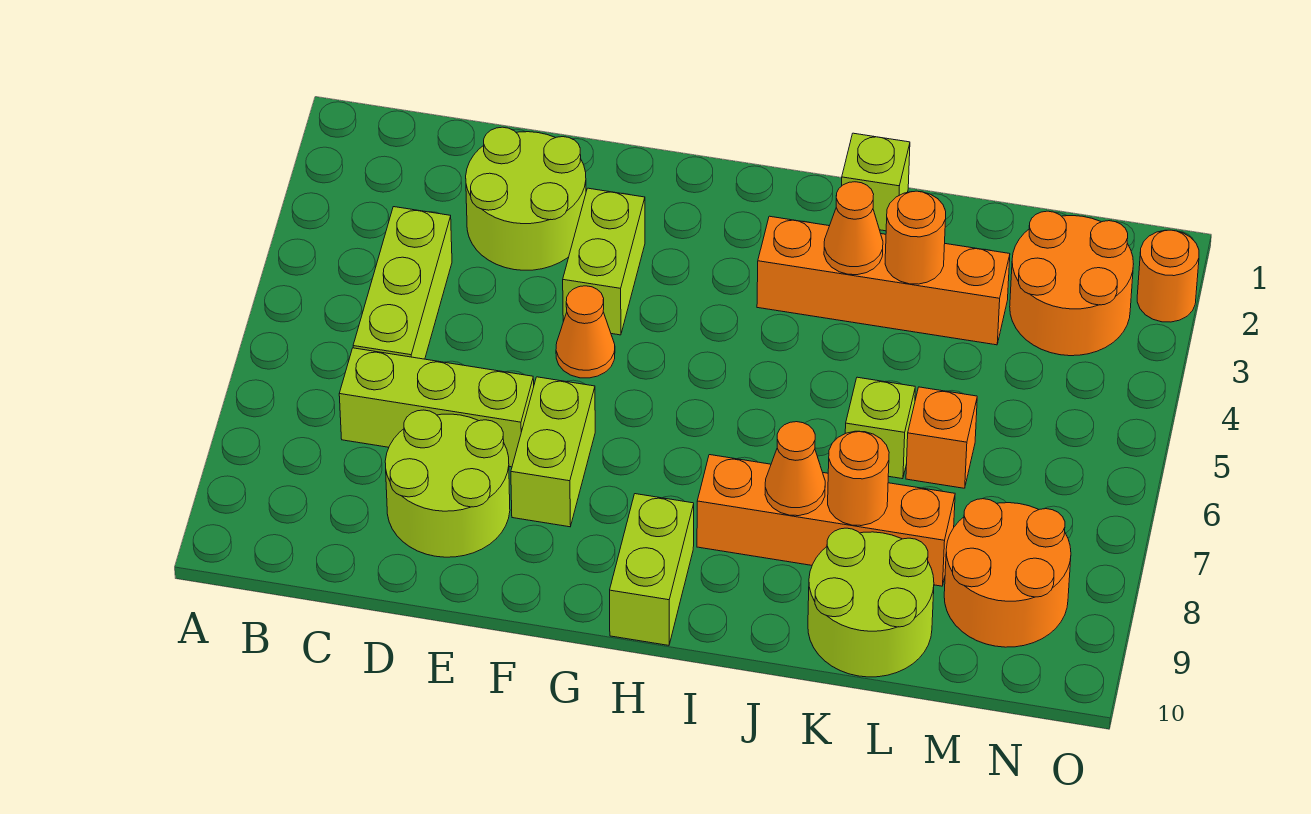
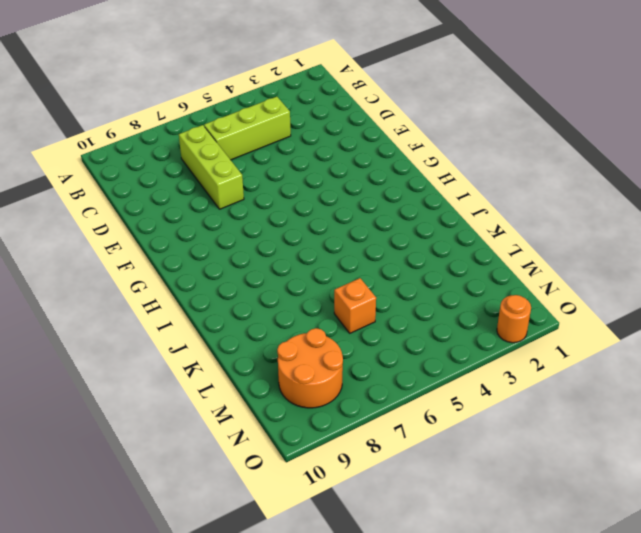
none -> lime 2x2 round brick [466,127,586,270]
none -> lime 2x2 round brick [385,410,510,557]
none -> lime 1x2 brick [563,188,645,335]

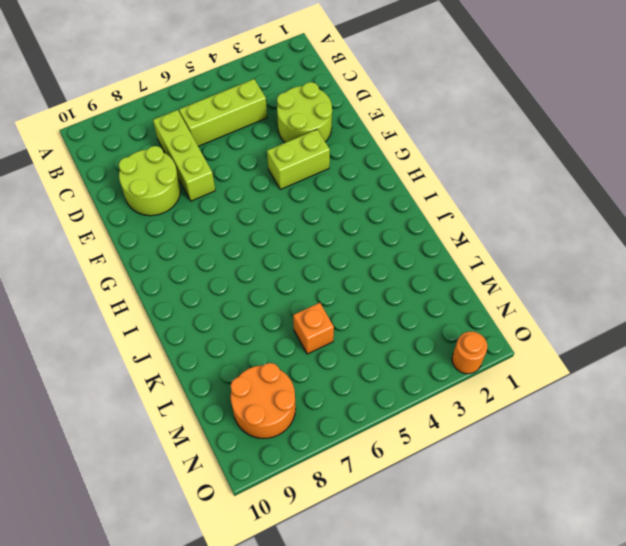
none -> orange 1x1 cone [556,286,615,378]
none -> lime 1x2 brick [511,377,595,527]
none -> lime 1x2 brick [610,494,694,645]

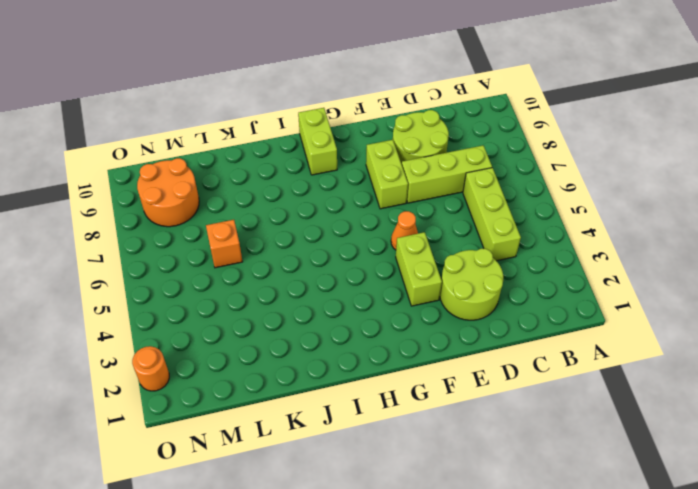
none -> orange 1x4 brick [757,216,1010,345]
none -> orange 1x4 brick [697,455,955,586]
none -> lime 1x1 brick [842,133,910,231]

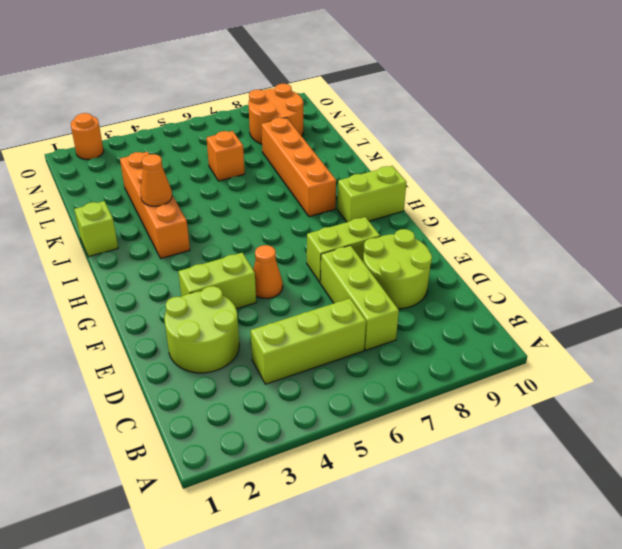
none -> lime 1x1 brick [845,377,915,479]
none -> lime 2x2 round brick [808,528,934,677]
none -> orange 2x2 round brick [1010,211,1133,356]

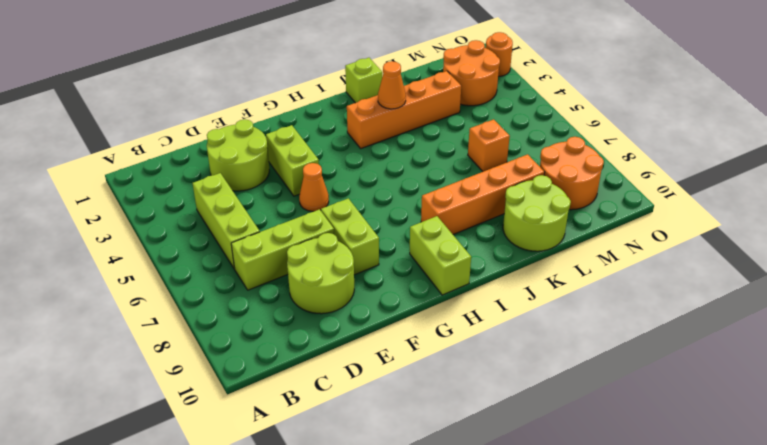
none -> lime 1x1 brick [845,377,915,479]
none -> orange 1x1 cone [765,422,825,516]
none -> orange 1x1 round brick [885,191,946,284]

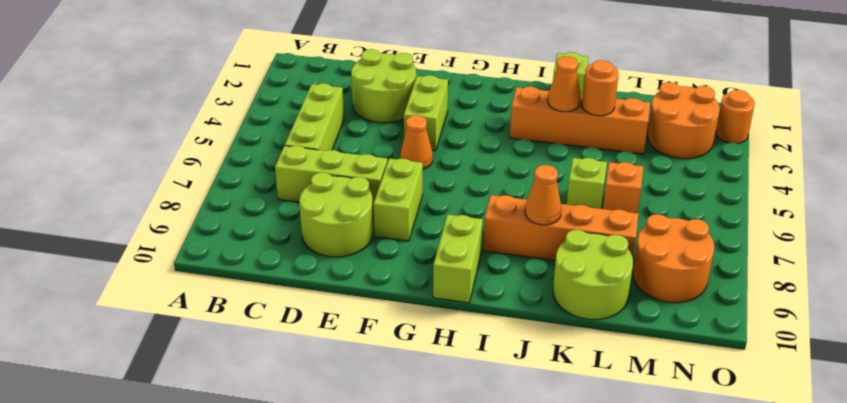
none -> orange 1x1 round brick [828,431,889,526]

